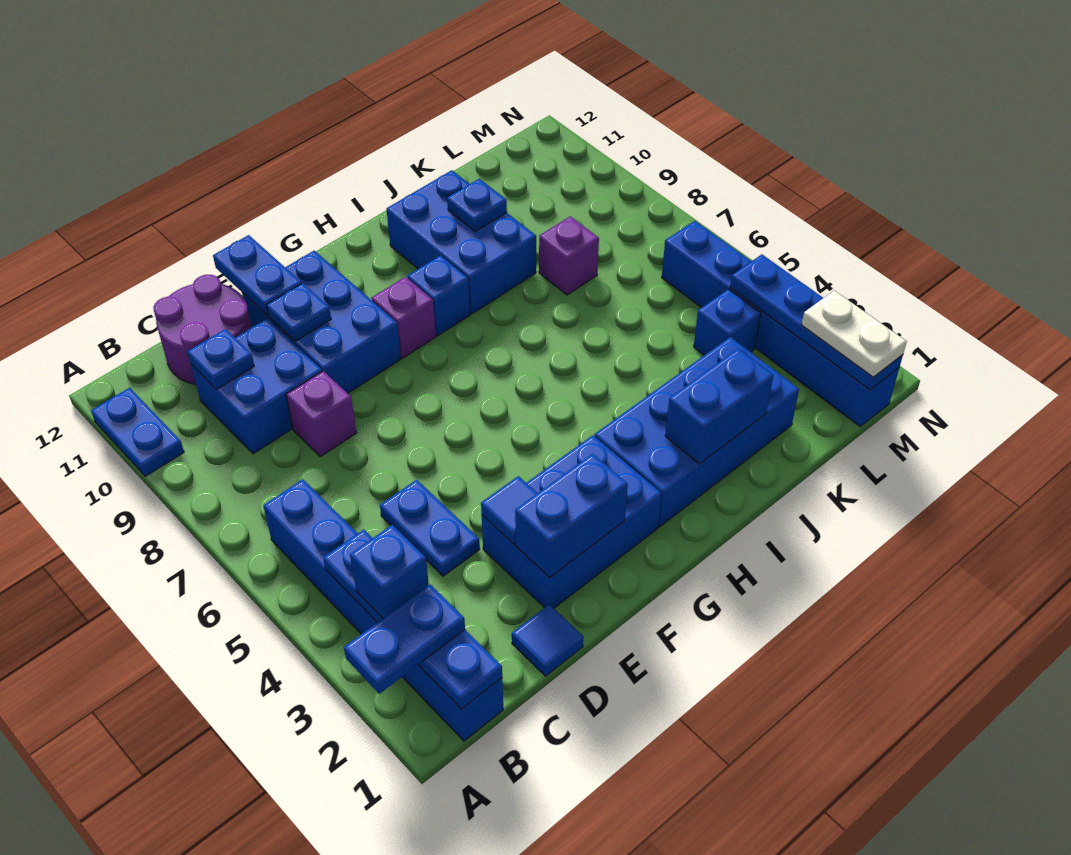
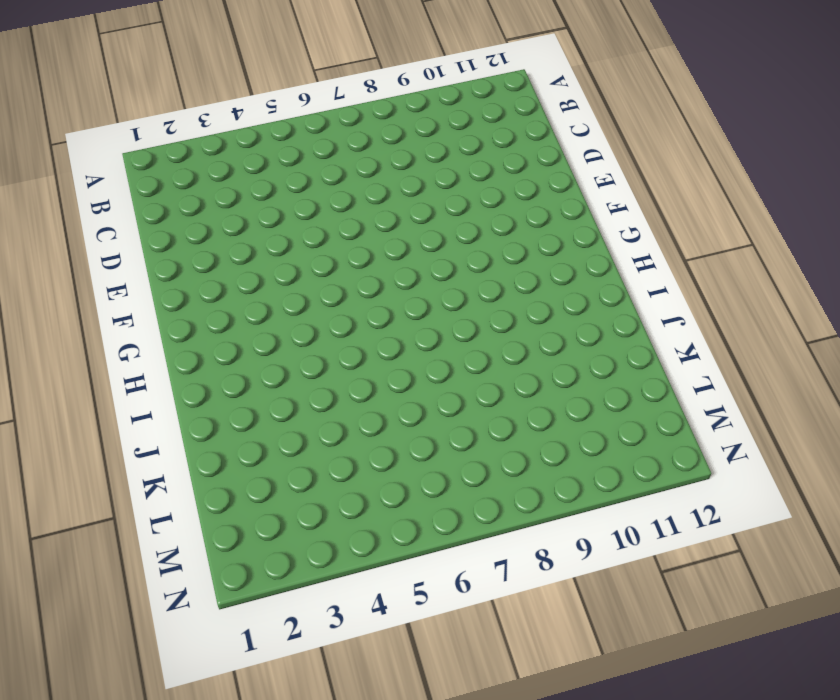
none -> blue 1x2 plate [91,388,184,476]
none -> blue 1x6 brick [263,479,503,741]
none -> blue 2x2 brick [191,319,322,454]

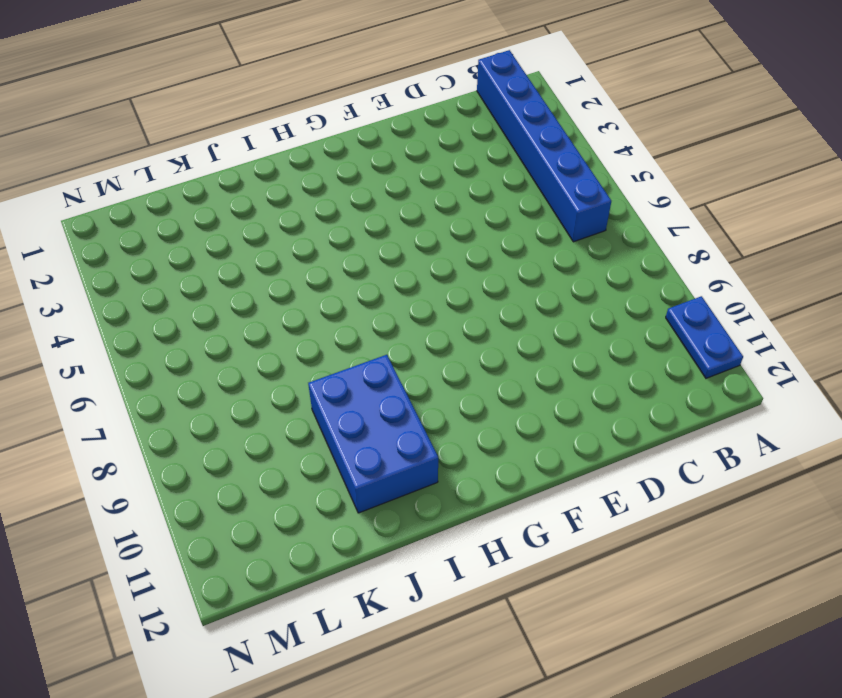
none -> blue 2x2 brick [191,319,322,454]
none -> purple 2x2 round brick [153,275,252,385]
none -> blue 1x1 tile [512,604,583,676]

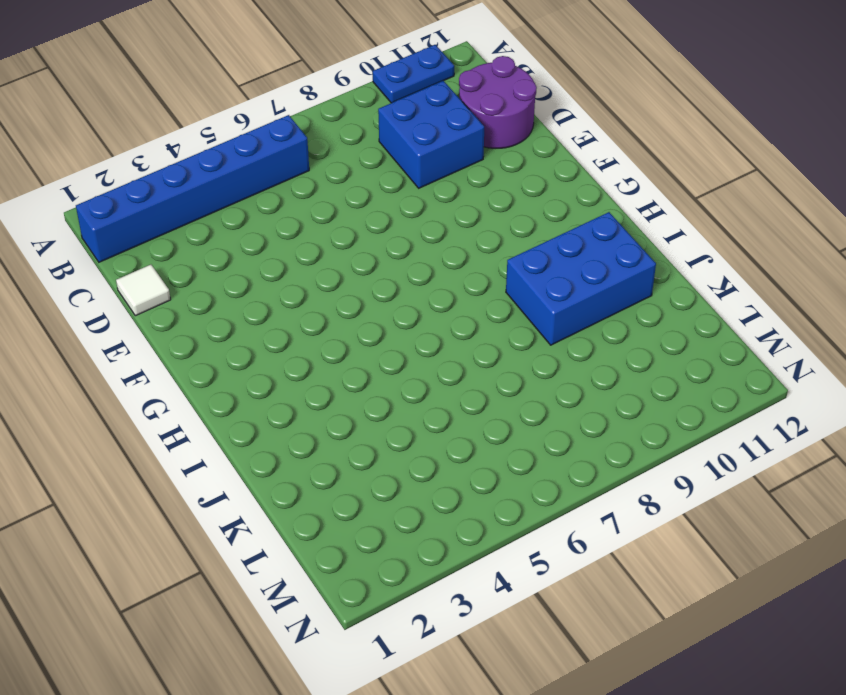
white 1x1 tile [116,265,171,316] -> blue 1x1 tile [512,604,583,676]
none -> blue 1x2 plate [380,480,480,576]
none -> purple 1x1 brick [286,371,357,457]
none -> blue 2x3 brick [482,435,662,608]

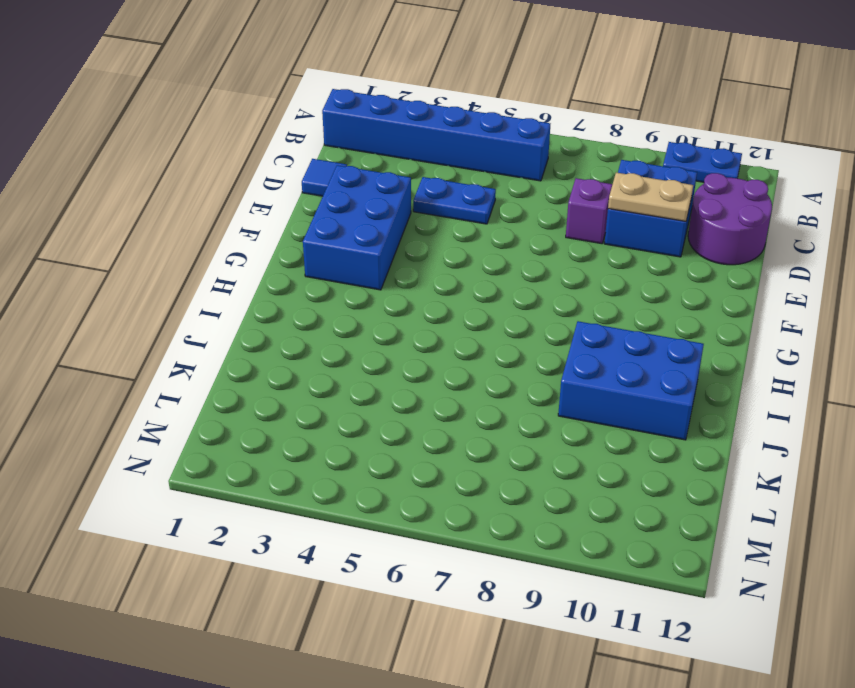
tan 1x2 plate [608,173,693,221] -> none
none -> blue 2x3 brick [242,251,401,393]
none -> purple 1x1 brick [371,277,436,358]
none -> blue 2x4 brick [595,337,799,527]

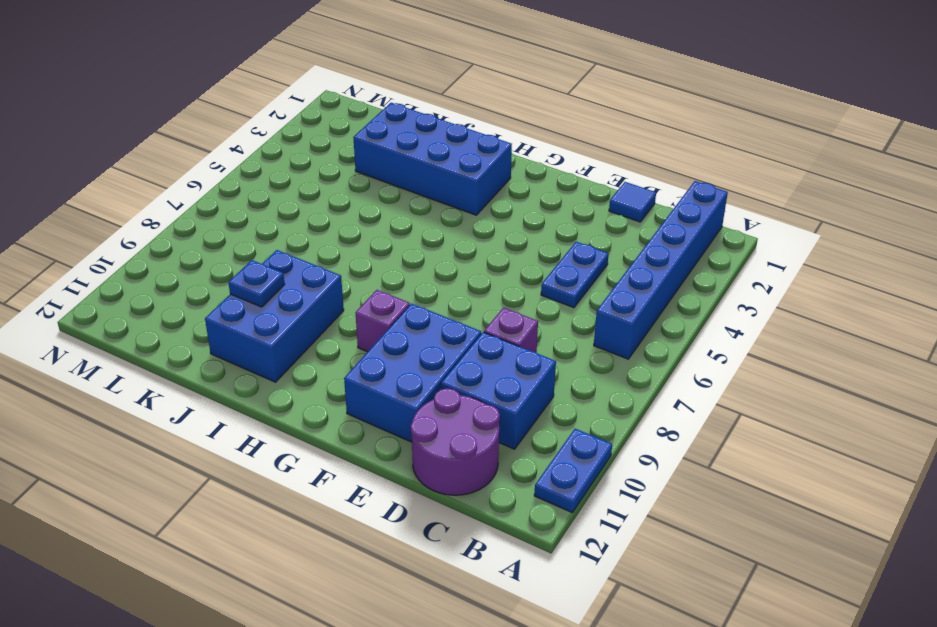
none -> blue 2x3 brick [482,435,662,608]
none -> blue 1x1 brick [407,255,470,336]
none -> purple 1x1 brick [539,216,599,295]

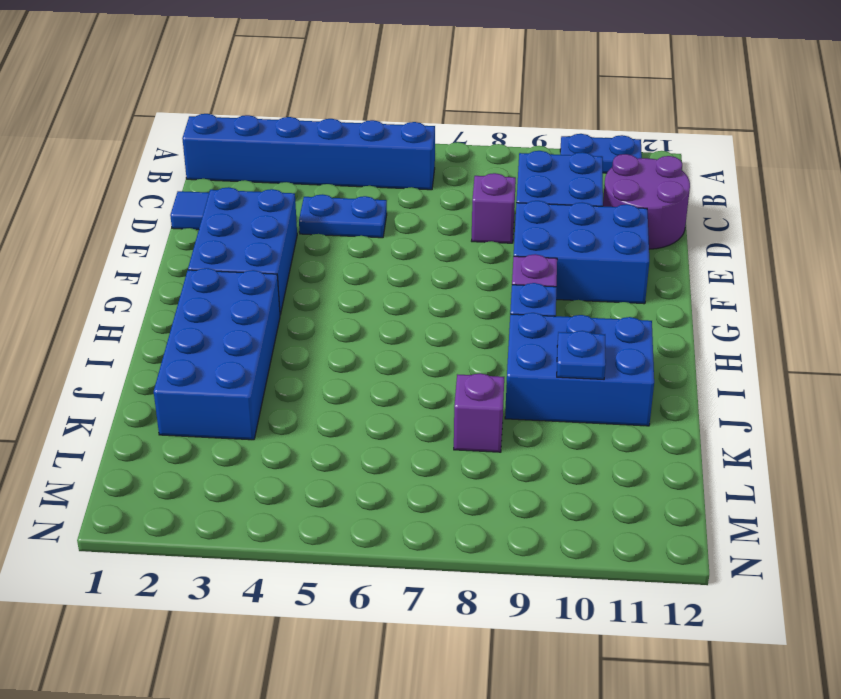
none -> blue 1x1 brick [694,289,761,355]
none -> blue 1x6 brick [662,221,899,426]
none -> blue 1x4 plate [323,530,502,709]

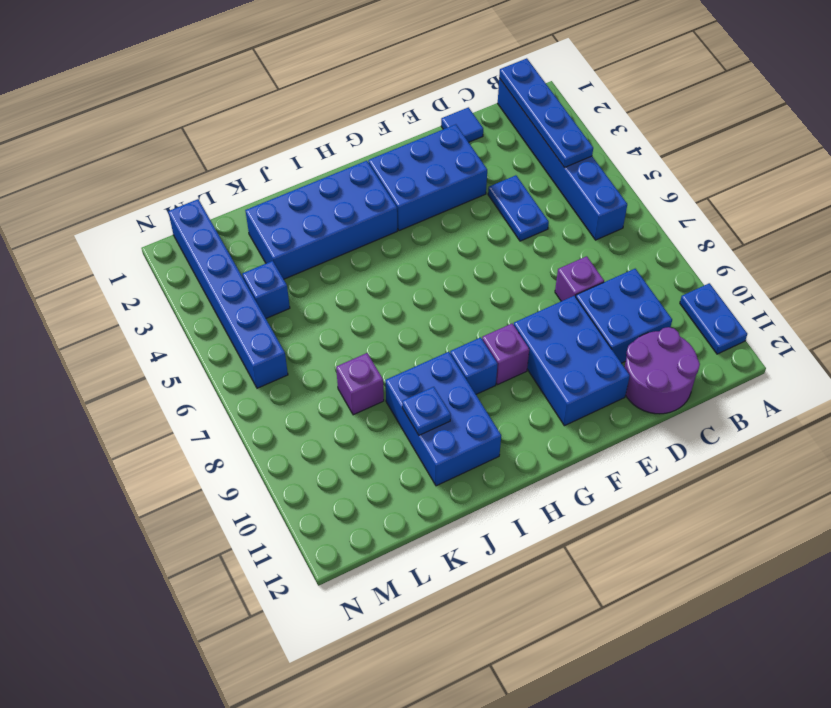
none -> blue 1x1 plate [187,329,254,389]
none -> blue 1x2 brick [515,454,628,577]
none -> blue 1x1 tile [481,476,537,544]

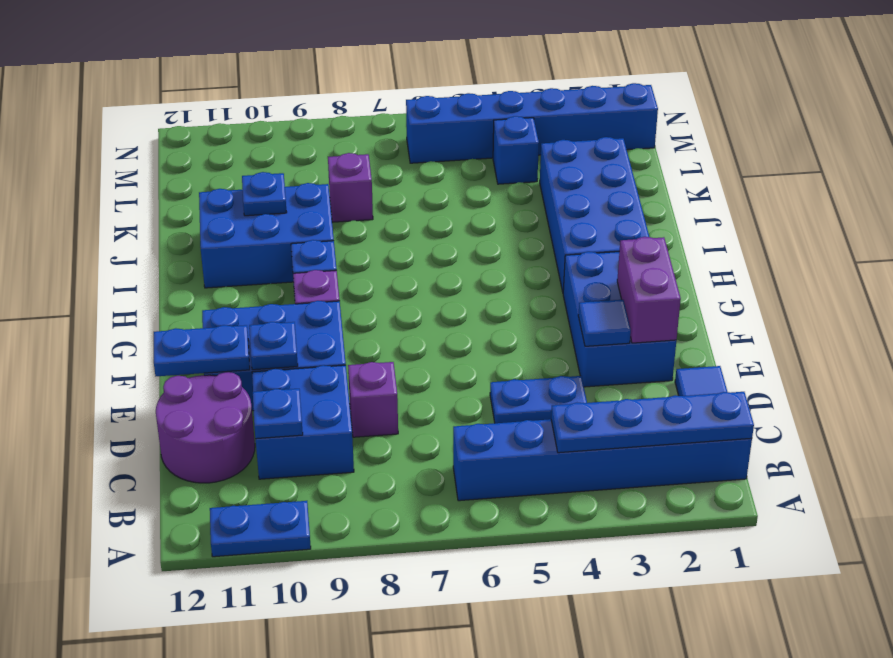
purple 1x2 brick [617,237,681,343] -> blue 1x2 brick [515,454,628,577]
none -> blue 1x2 brick [665,349,773,464]
none -> blue 1x4 plate [730,254,903,390]
none -> blue 1x2 plate [344,585,465,694]

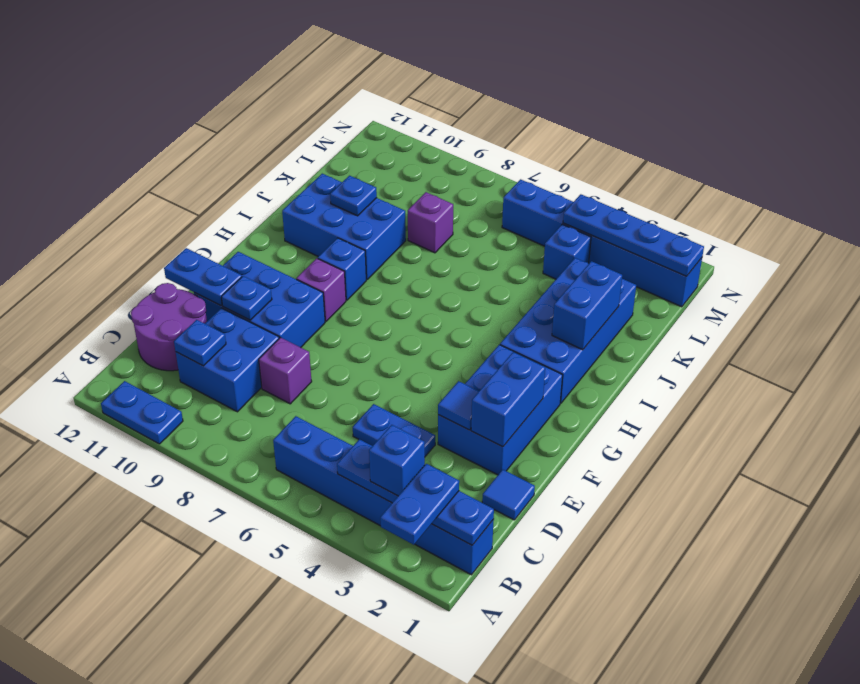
none -> white 1x2 plate [802,291,907,377]

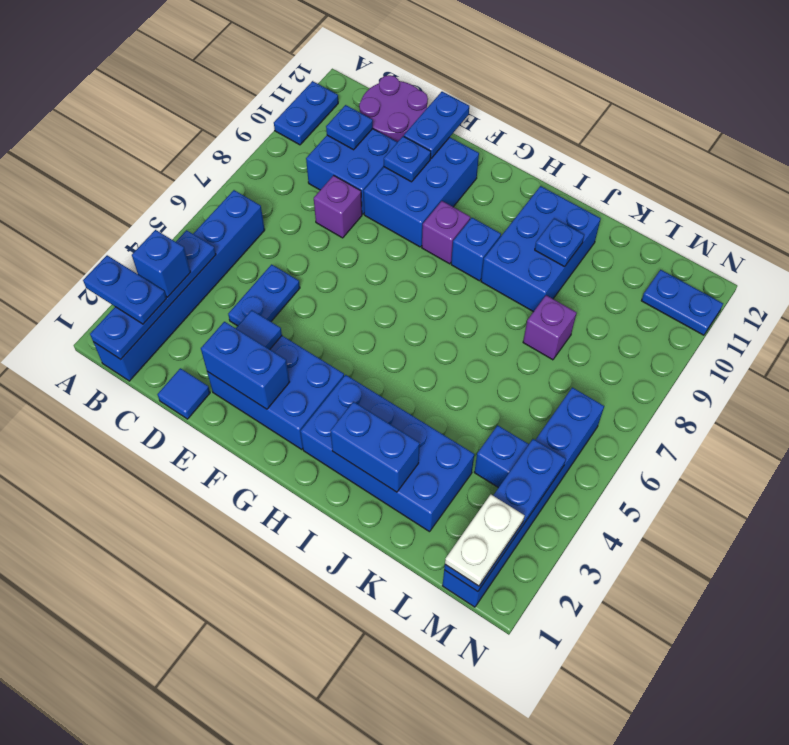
blue 1x2 plate [641,270,723,335] -> none

